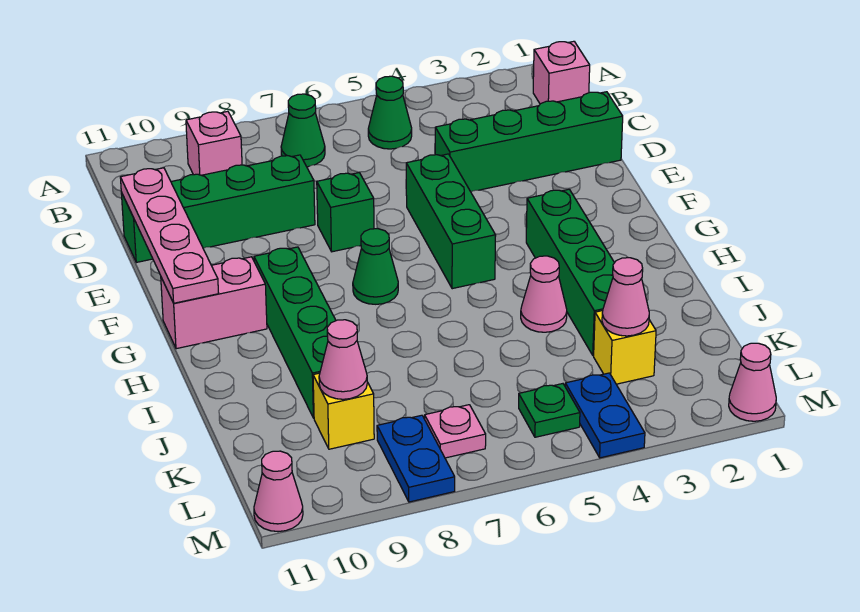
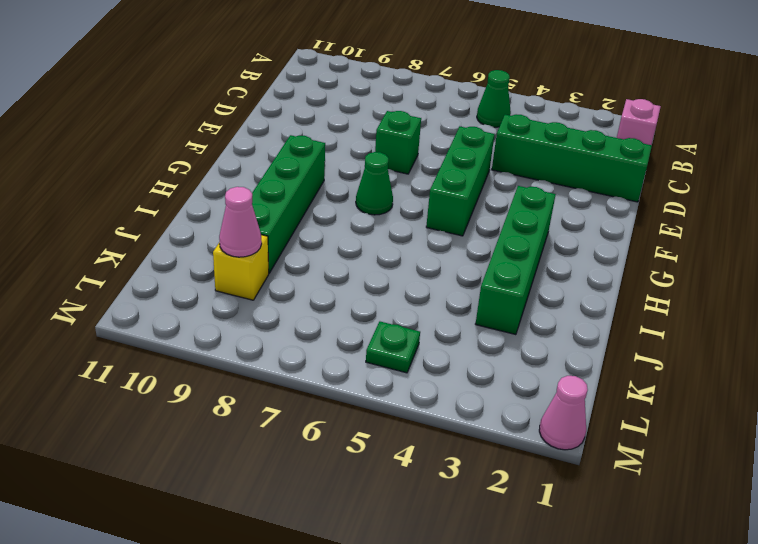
none -> green 1x1 cone [281,94,325,167]
none -> pink 1x1 brick [186,111,242,175]
none -> green 1x4 brick [121,155,315,262]

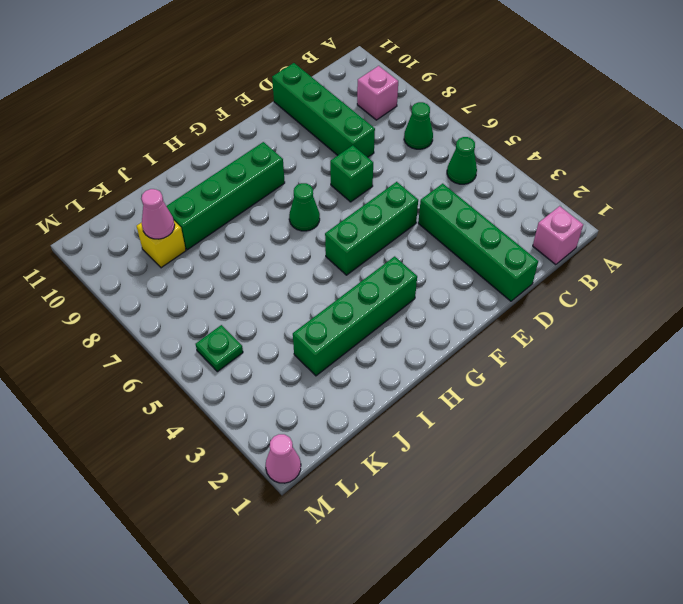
none -> pink 1x2 brick [161,257,267,349]
none -> pink 1x1 cone [521,256,567,332]
none -> yellow 1x1 brick [594,311,656,384]

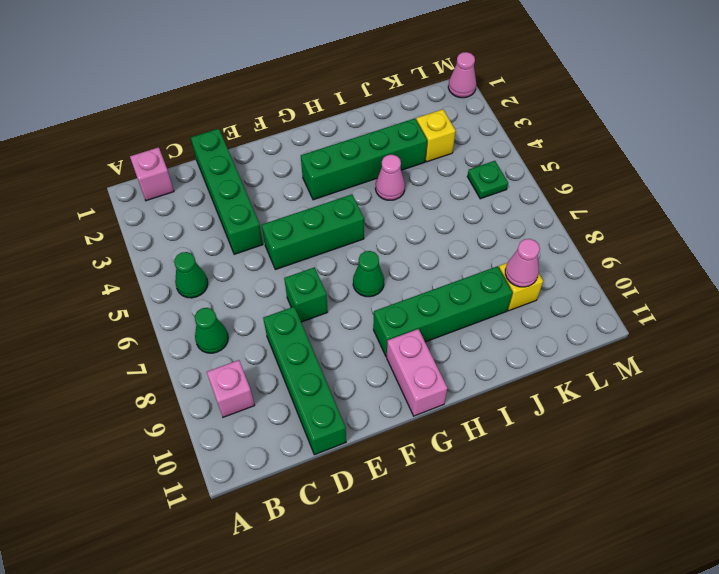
none -> blue 1x2 plate [565,373,645,458]
none -> pink 1x1 plate [425,405,486,458]
none -> blue 1x2 plate [377,415,455,502]

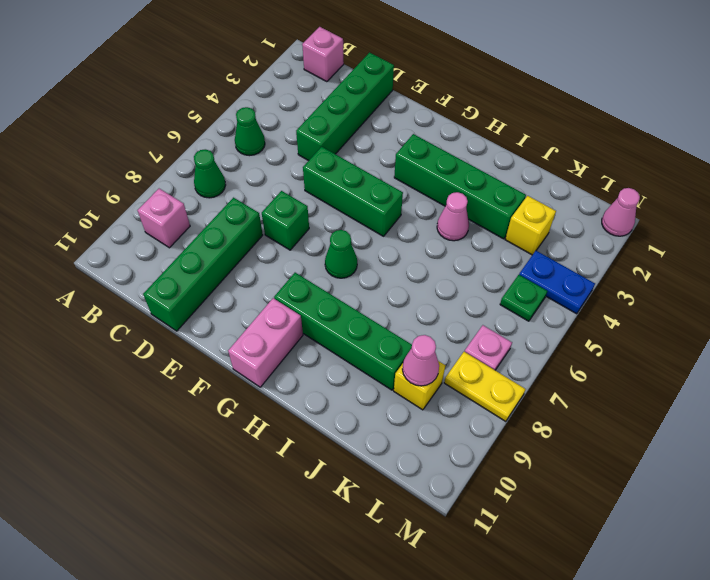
yellow 1x2 plate [444,352,526,422] -> blue 1x2 plate [377,415,455,502]
none -> pink 1x1 cone [254,451,303,532]
none -> pink 1x4 plate [120,168,218,303]
none -> pink 1x1 cone [602,258,649,336]

